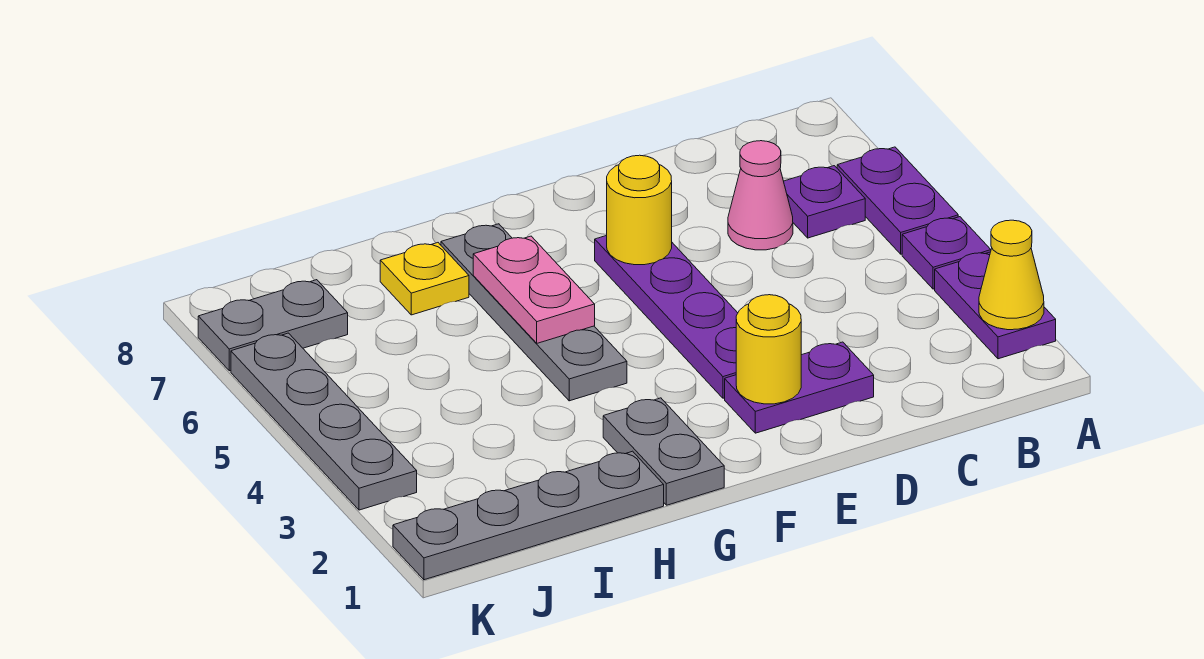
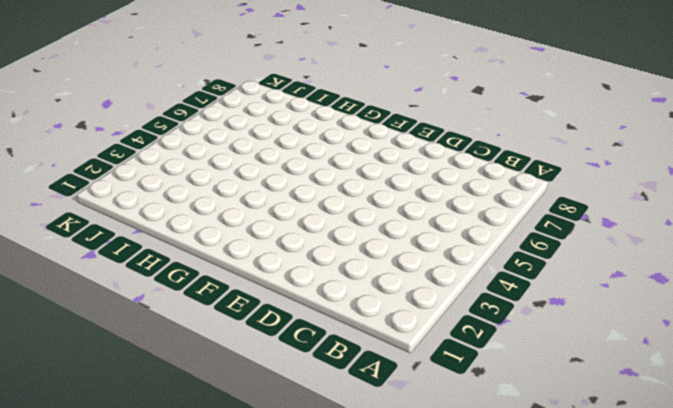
none -> purple 1x2 plate [935,252,1056,359]
none -> purple 1x1 plate [902,217,991,289]
none -> purple 1x2 plate [837,147,958,254]

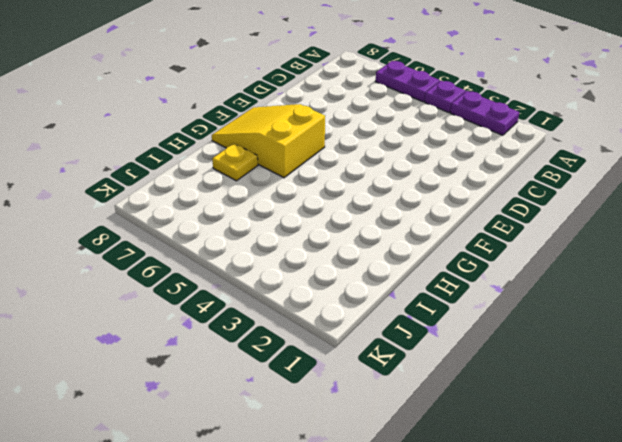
yellow 2x3 slope [212,104,325,178] -> grey 1x4 plate [441,224,627,401]
none -> purple 1x1 plate [784,166,865,238]
none -> pink 1x1 cone [728,141,793,250]
none -> purple 1x2 plate [725,342,874,433]

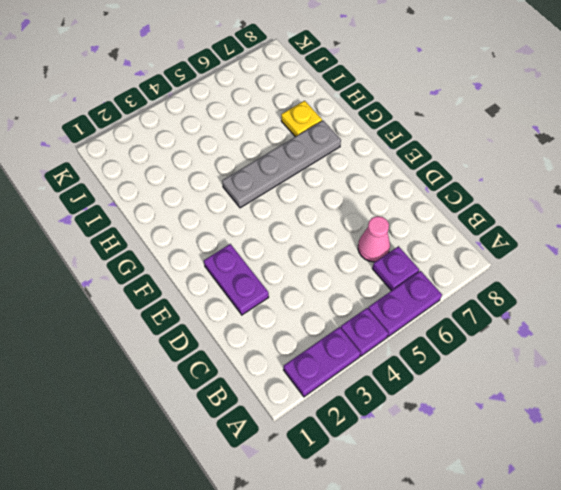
none -> purple 1x4 plate [595,235,738,398]
none -> grey 1x2 plate [603,398,724,505]
none -> grey 1x4 plate [393,451,664,580]

